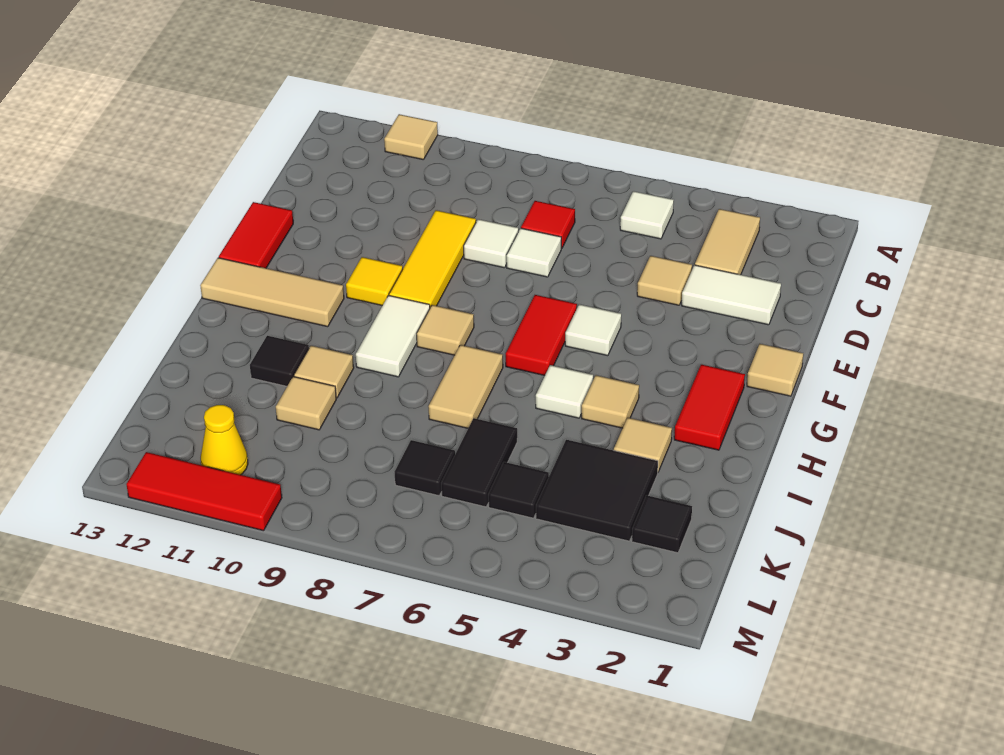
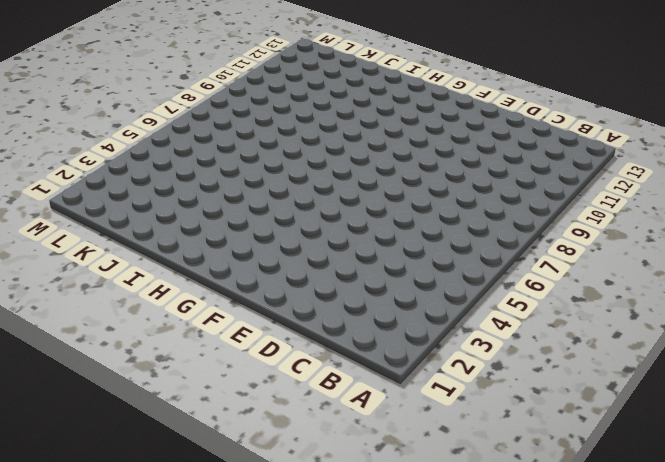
none -> tan 1x1 tile [384,114,438,160]
none -> tan 1x2 tile [695,209,760,275]
none -> white 1x1 tile [620,191,674,239]
none -> red 1x1 tile [521,201,575,249]

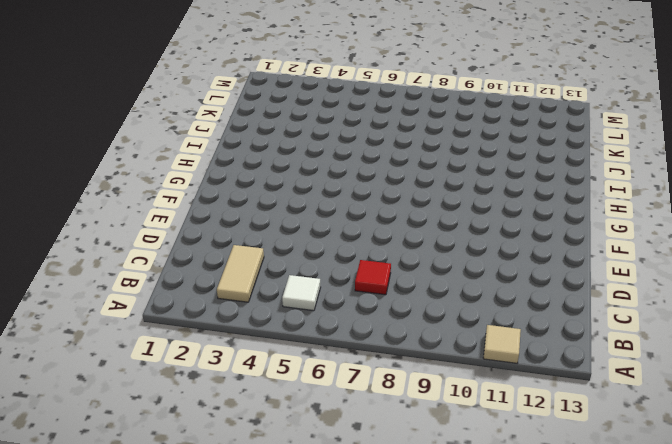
none -> white 1x2 tile [682,265,781,325]
none -> tan 1x1 tile [637,256,692,305]
none -> white 1x1 tile [507,228,561,277]
none -> white 1x1 tile [464,219,518,268]

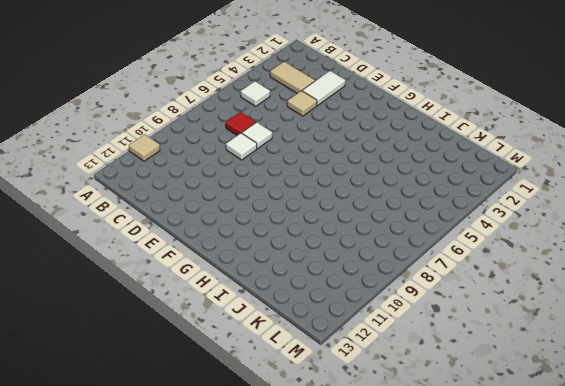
none -> yellow 1x3 tile [389,210,476,307]
none -> red 1x2 tile [219,202,293,268]
none -> tan 1x1 tile [747,344,803,396]
none -> white 1x1 tile [565,304,621,356]

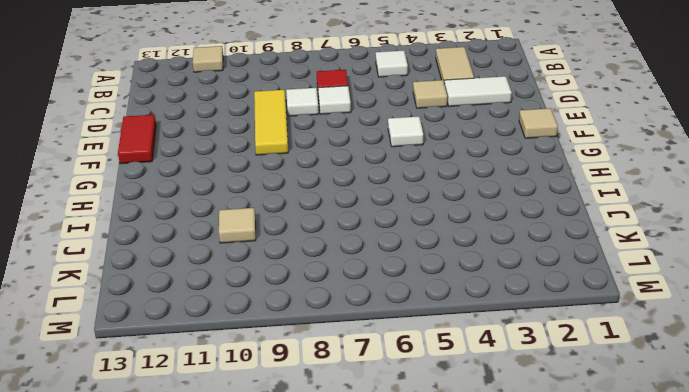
none -> red 1x2 tile [506,295,577,376]
none -> yellow 1x1 tile [346,257,403,306]
none -> red 1x2 tile [674,365,745,450]
none -> tan 1x1 tile [417,305,474,355]

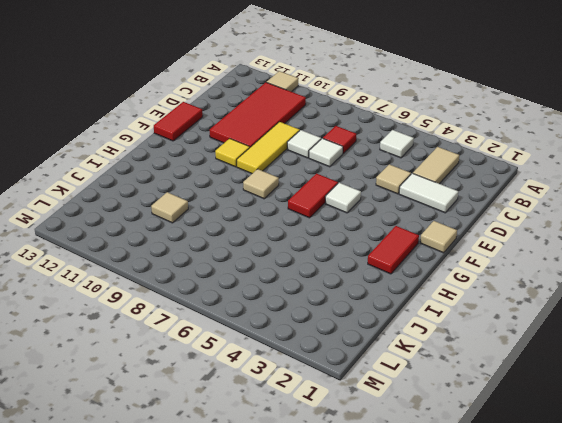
red 2x4 tile [210,82,306,147] -> none
none -> white 1x2 tile [356,295,430,377]
none -> tan 1x3 tile [200,258,344,327]
none -> tan 1x1 tile [582,375,639,428]
none -> white 1x1 tile [536,365,593,418]

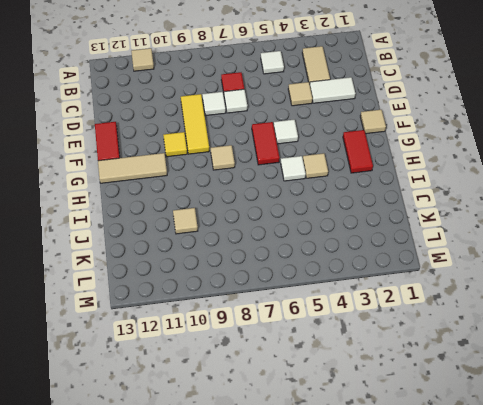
none -> white 1x2 tile [356,295,430,377]
none -> tan 1x2 tile [429,345,503,428]
none -> tan 1x1 tile [614,418,672,472]
none -> tan 1x1 tile [294,346,354,398]

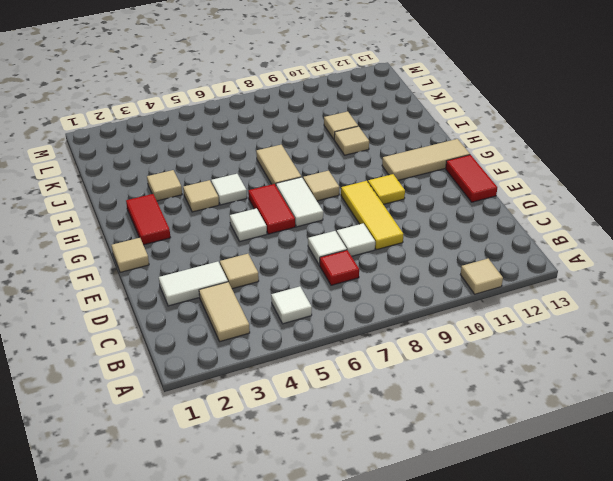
white 1x2 tile [276,177,323,227] -> white 1x2 tile moved to [356,295,430,377]
none -> black 1x1 tile [250,336,309,386]
none -> black 2x2 tile [536,440,658,541]
none -> black 1x2 tile [441,418,517,507]
none -> black 1x1 tile [632,495,692,553]

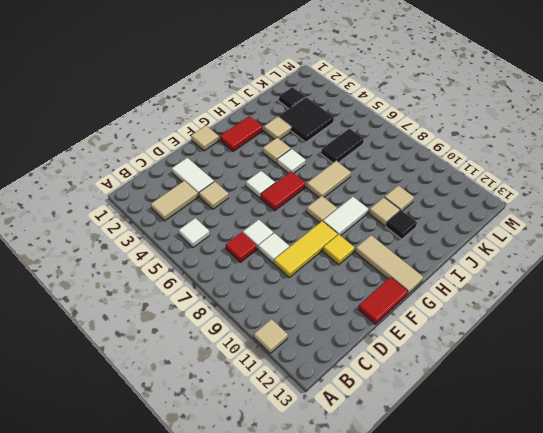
none -> black 1x1 tile [488,462,549,518]
none -> black 1x1 tile [395,440,455,496]
none -> yellow 1x1 cone [201,405,248,475]
none -> red 1x3 tile [126,452,282,531]

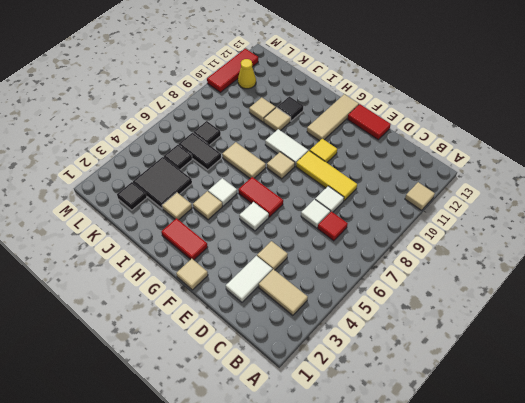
none -> white 1x1 tile [620,191,674,239]

